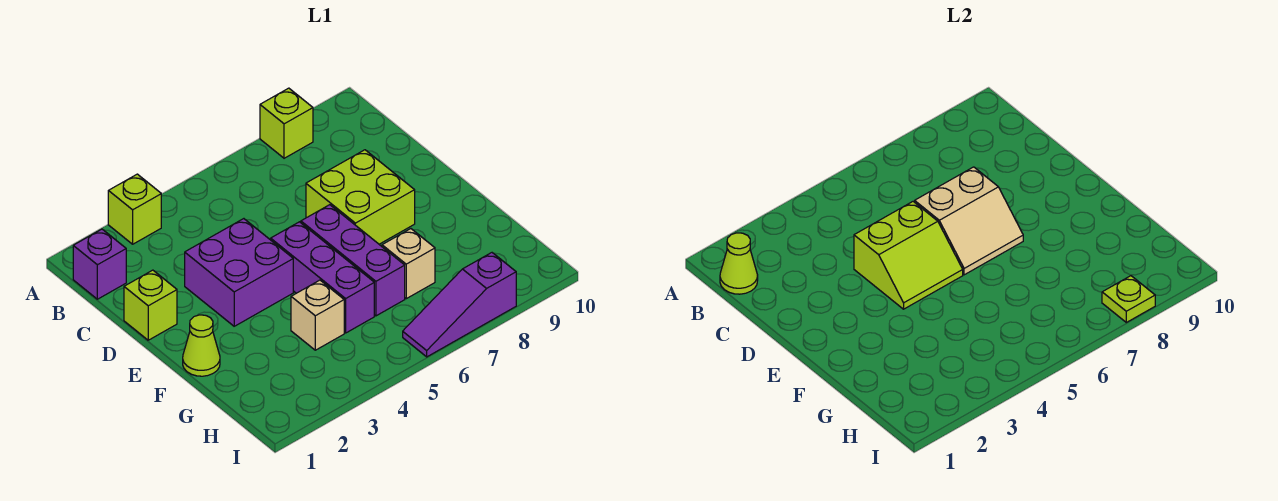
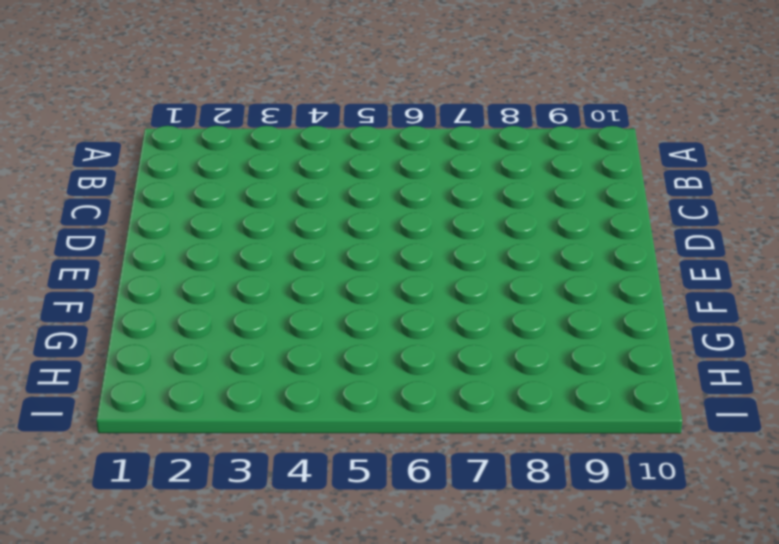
none -> lime 1x1 brick [108,174,161,244]
none -> lime 1x1 brick [260,88,313,158]
none -> purple 1x1 brick [73,229,126,299]

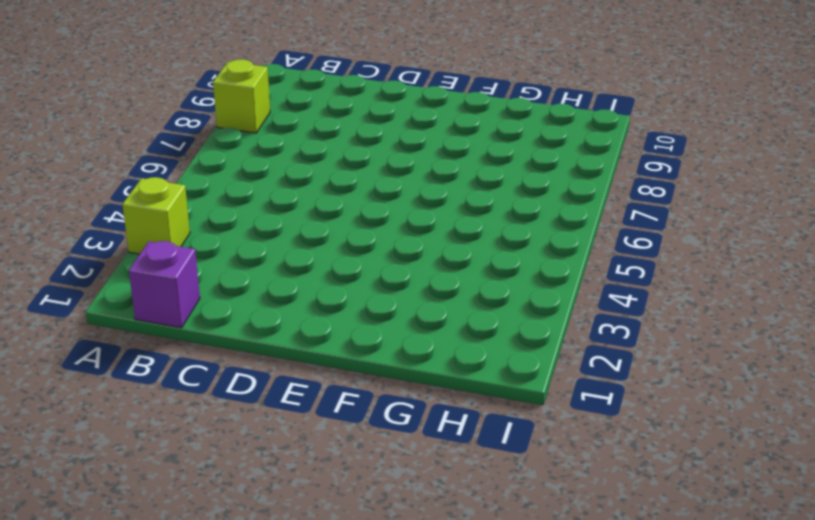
none -> lime 1x1 brick [124,270,177,340]
none -> purple 2x2 brick [185,219,293,326]
none -> lime 2x2 brick [306,150,415,244]

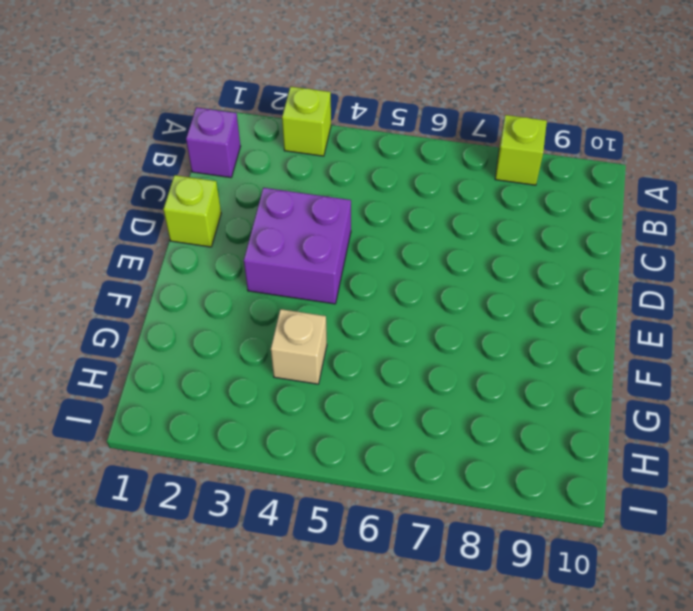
none -> lime 2x2 brick [306,150,415,244]
none -> purple 1x3 brick [271,222,374,333]
none -> purple 1x3 brick [301,205,405,316]

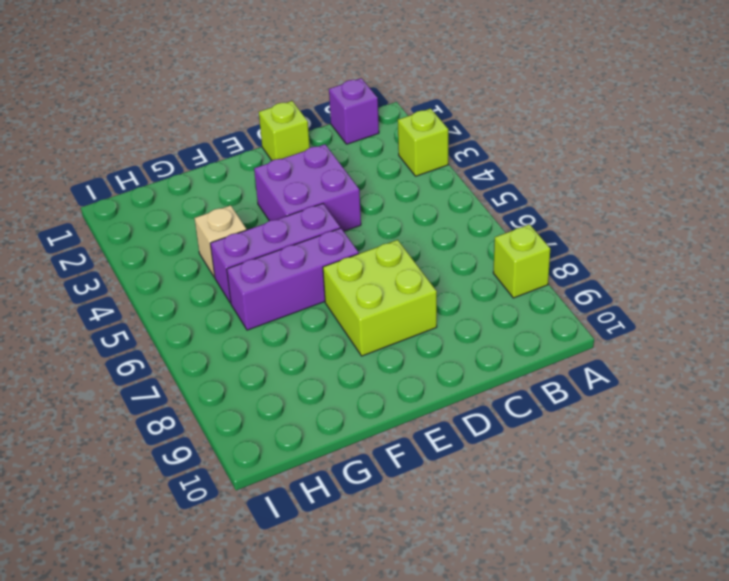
none -> lime 1x1 cone [183,315,220,376]
none -> tan 1x1 brick [382,229,435,299]
none -> purple 1x3 slope [403,253,516,357]

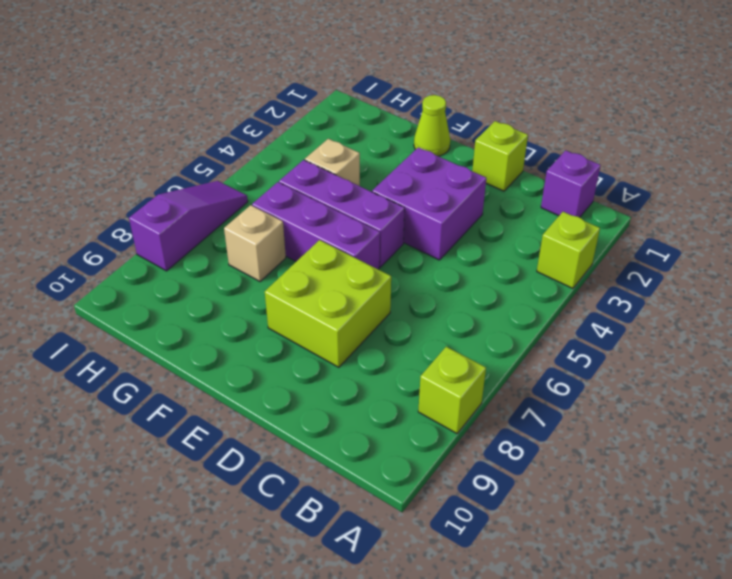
none -> lime 1x1 cone [720,233,758,294]
none -> lime 2x2 slope [854,202,963,309]
none -> tan 2x2 slope [915,167,1023,275]

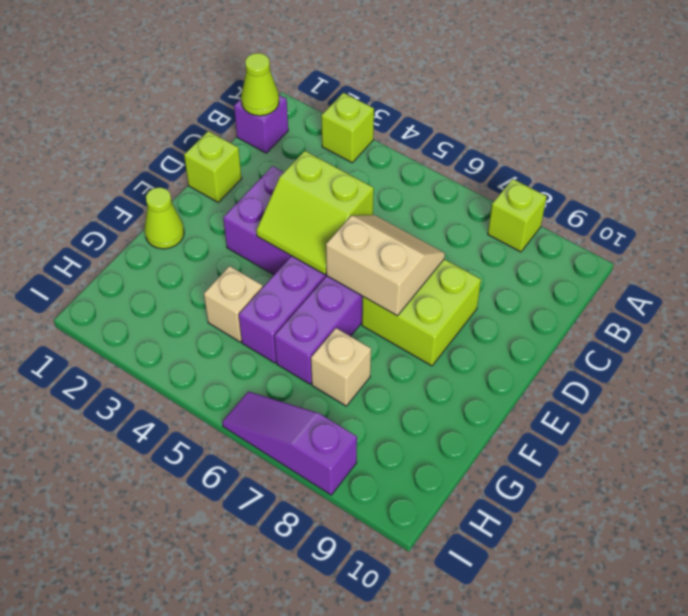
tan 2x2 slope [326,215,445,316] -> tan 2x2 slope turned to [915,167,1023,275]
none -> lime 1x1 plate [1102,276,1155,322]

